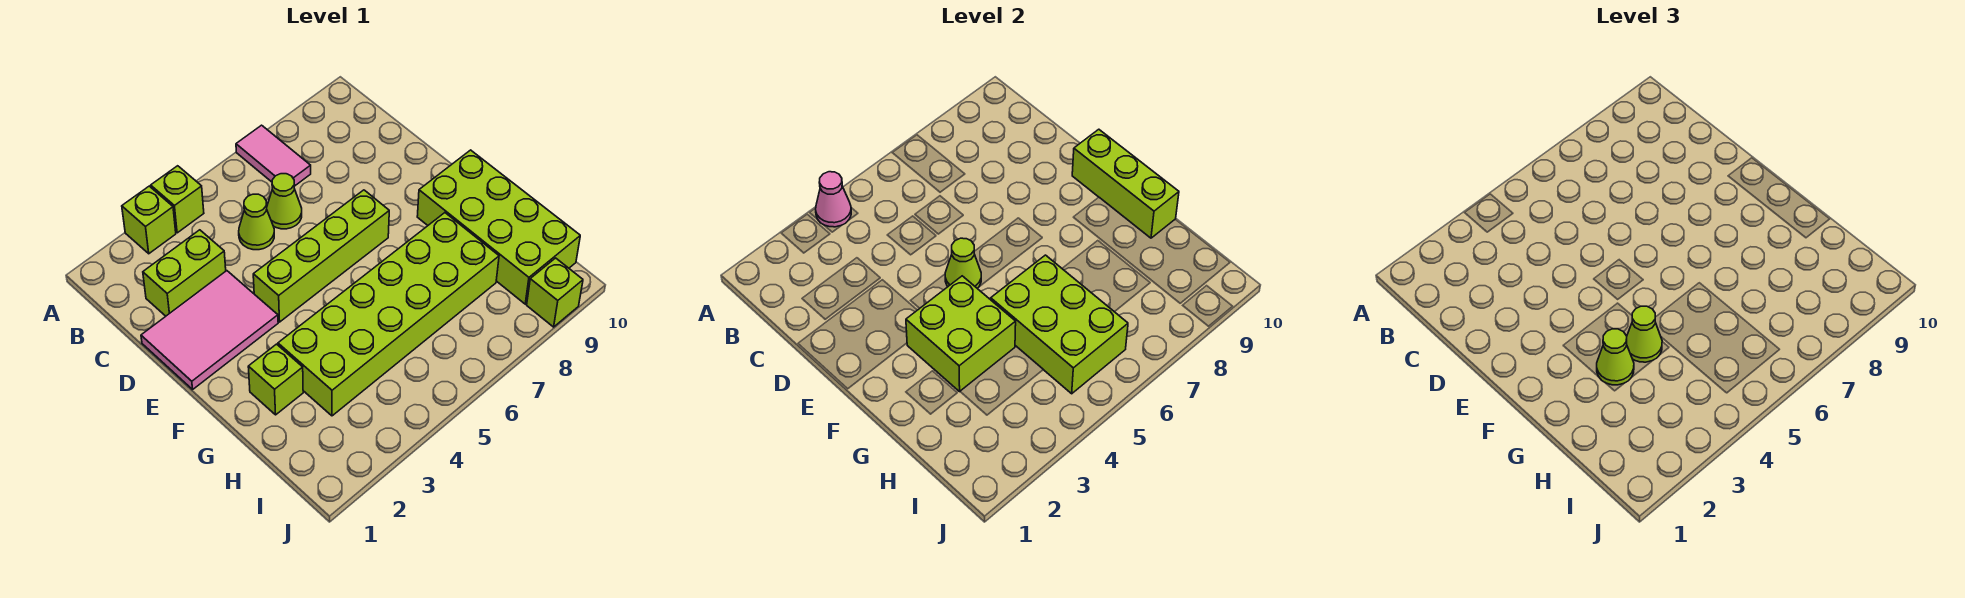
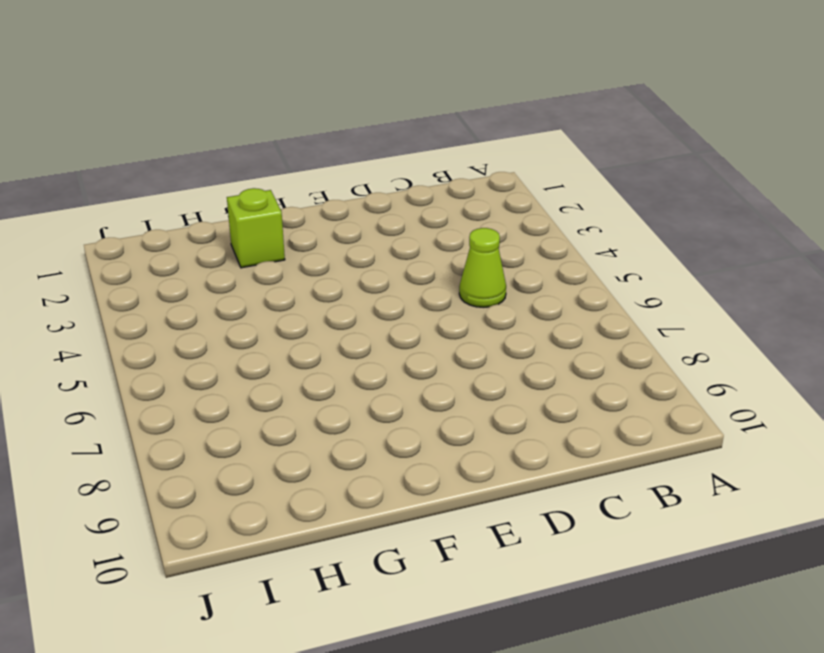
none -> lime 1x1 brick [122,186,176,254]
none -> lime 1x1 brick [151,166,204,233]
none -> pink 1x2 tile [236,125,311,185]

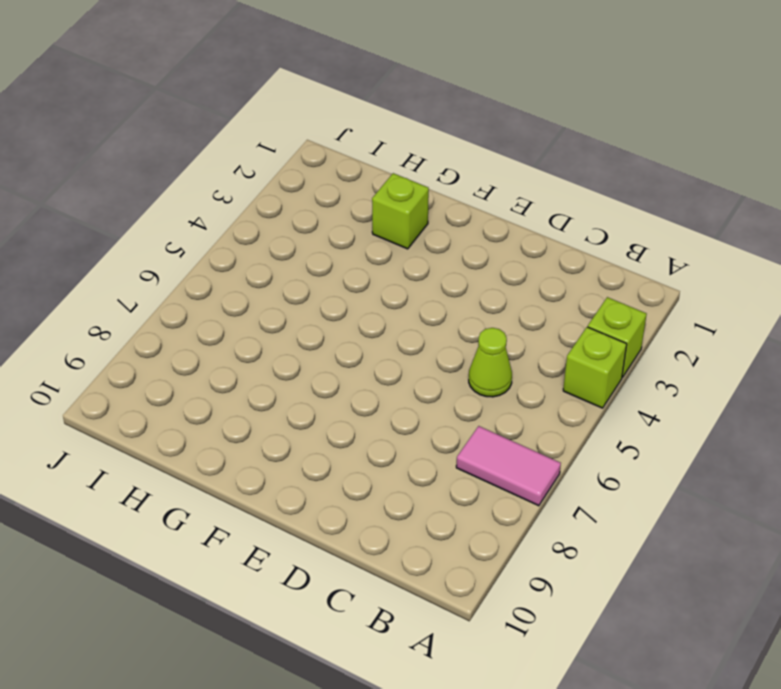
none -> lime 1x2 brick [143,230,226,316]
none -> lime 1x1 cone [267,174,302,229]
none -> pink 2x3 tile [141,271,278,389]

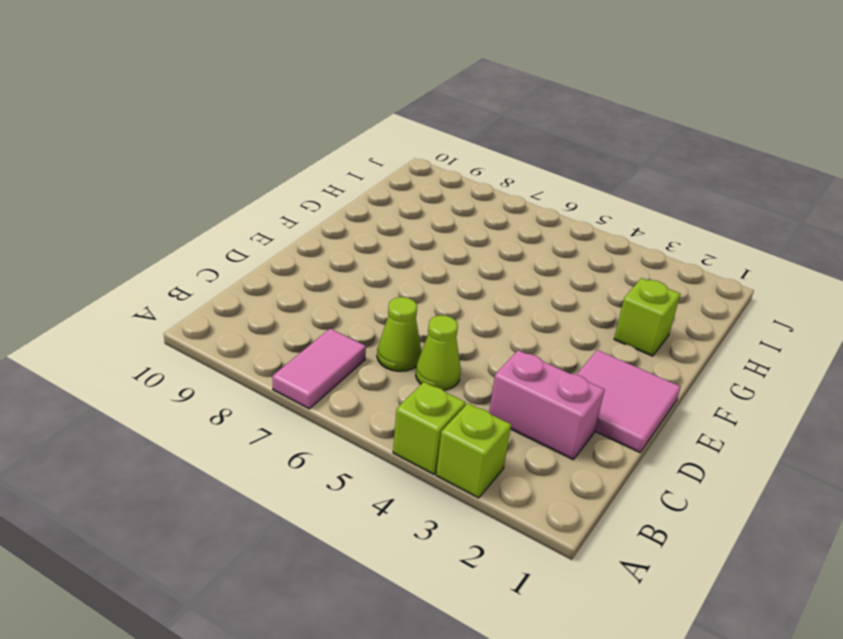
pink 1x2 brick [489,350,605,460] -> lime 1x2 brick [143,230,226,316]
pink 2x2 tile [577,350,681,452] -> pink 2x3 tile [141,271,278,389]
none -> lime 1x4 brick [253,190,389,322]
none -> lime 2x4 brick [417,150,580,304]
none -> lime 2x6 brick [278,213,499,416]

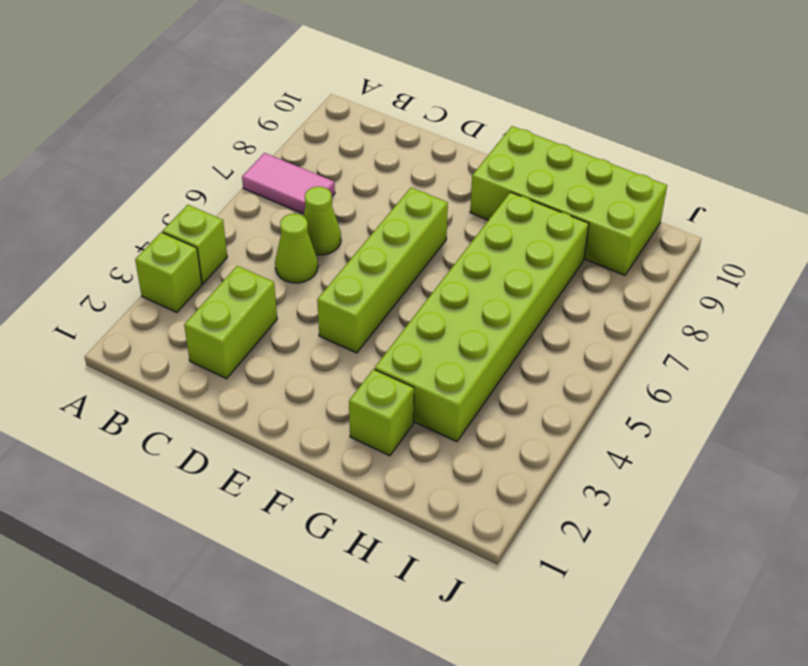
none -> pink 2x3 tile [141,271,278,389]
none -> lime 1x1 brick [527,258,583,327]
none -> pink 1x1 cone [816,172,851,227]

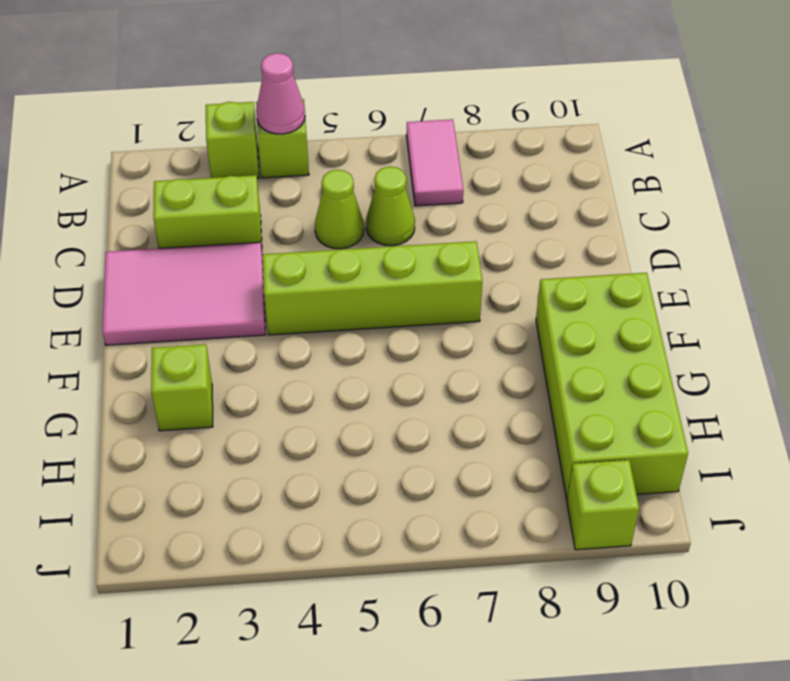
none -> lime 2x6 brick [278,213,499,416]
none -> lime 1x1 cone [945,238,981,289]
none -> lime 1x3 brick [1072,129,1179,238]

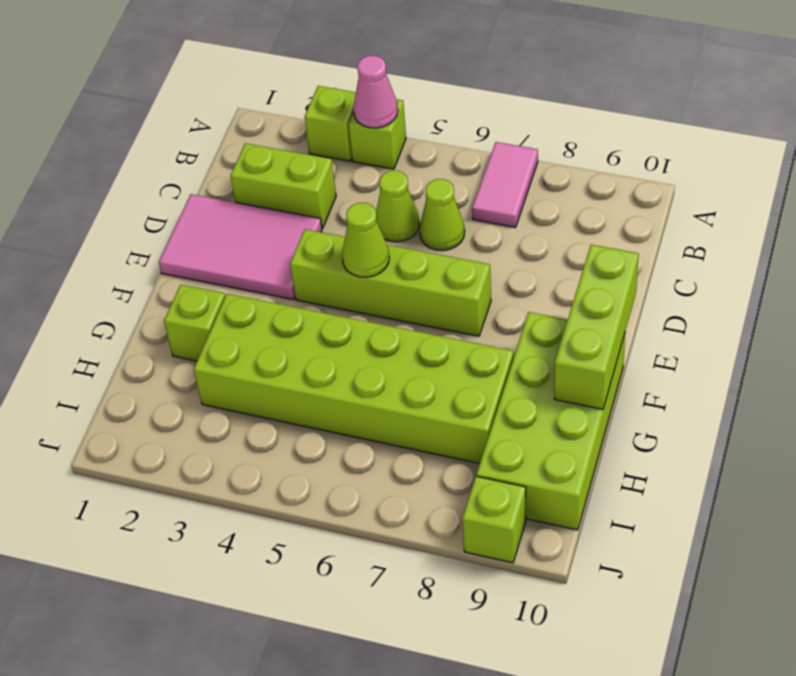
none -> lime 2x2 brick [906,276,1016,392]
none -> lime 2x3 brick [991,255,1128,394]
none -> lime 1x1 cone [1597,329,1634,385]

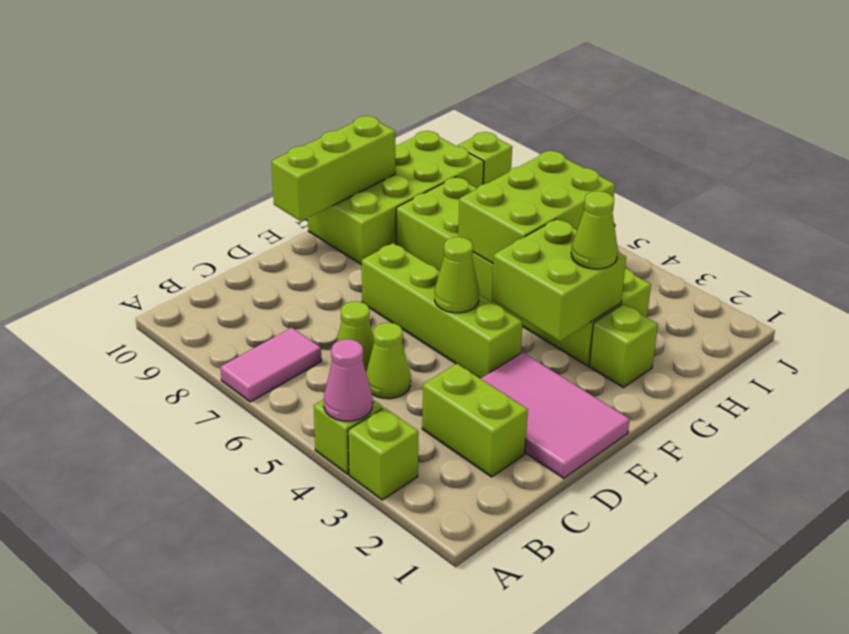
none -> lime 1x1 cone [1627,306,1662,362]

